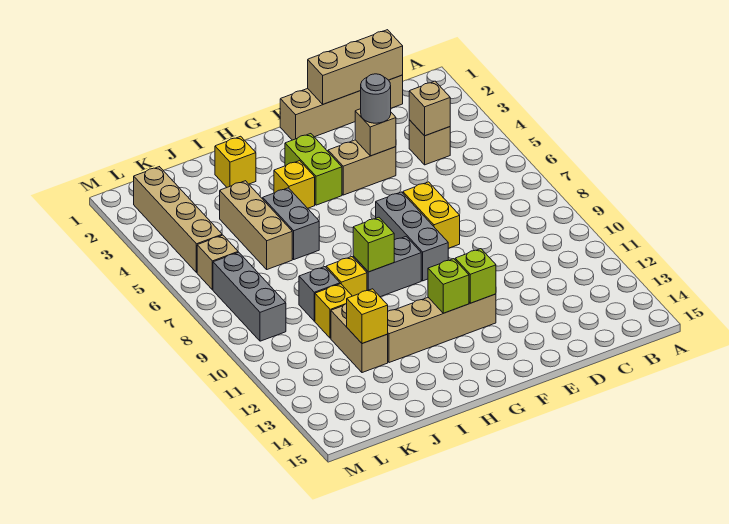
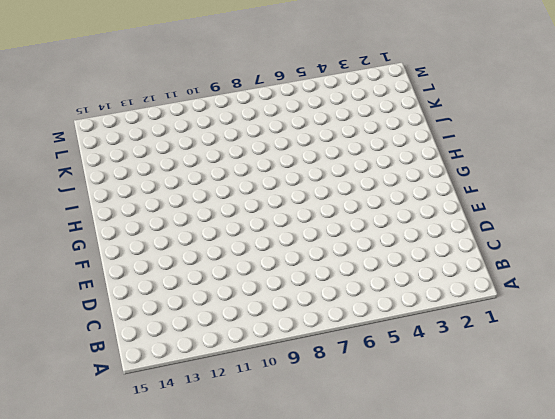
none -> tan 1x4 brick [280,75,403,140]
none -> tan 1x1 brick [409,120,450,165]
none -> tan 1x2 brick [328,140,396,195]

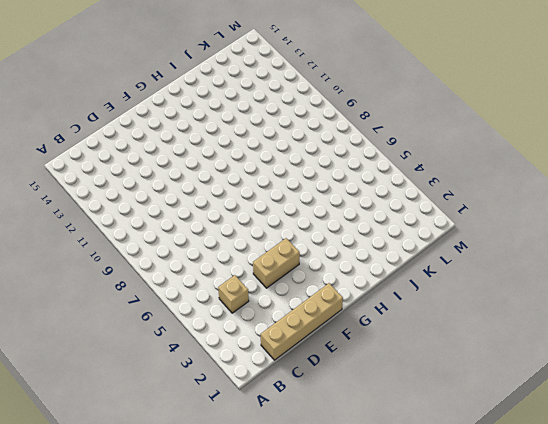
none -> yellow 1x2 brick [403,182,460,248]
none -> grey 1x3 brick [376,192,448,281]
none -> tan 1x4 brick [388,294,496,363]

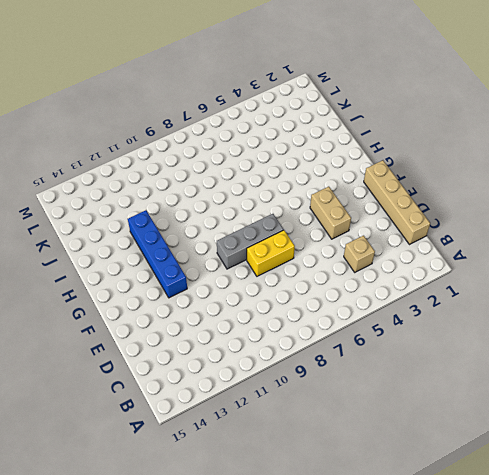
blue 1x4 brick [128,210,187,298] -> tan 1x4 brick [388,294,496,363]
none -> lime 1x2 brick [285,134,342,205]
none -> grey 1x2 brick [353,237,421,297]
none -> yellow 1x1 brick [274,161,315,208]

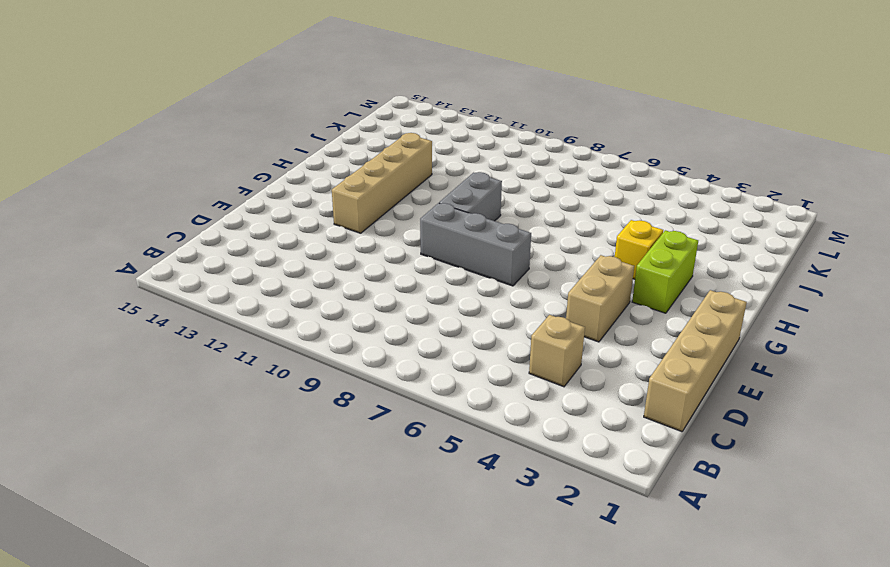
lime 1x2 brick [632,230,698,313] -> lime 1x2 brick turned to [285,134,342,205]
none -> yellow 1x2 brick [403,182,460,248]
none -> yellow 1x1 brick [215,136,256,187]
none -> grey 1x2 brick [263,188,319,259]

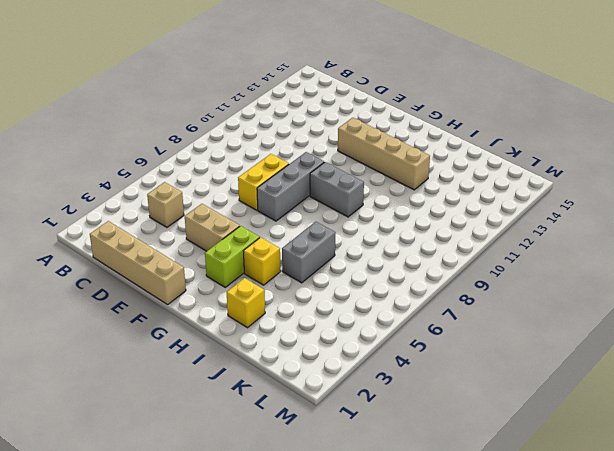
none -> yellow 1x1 brick [326,257,367,296]
none -> tan 1x3 brick [220,181,292,269]
none -> grey 1x1 brick [299,267,340,321]

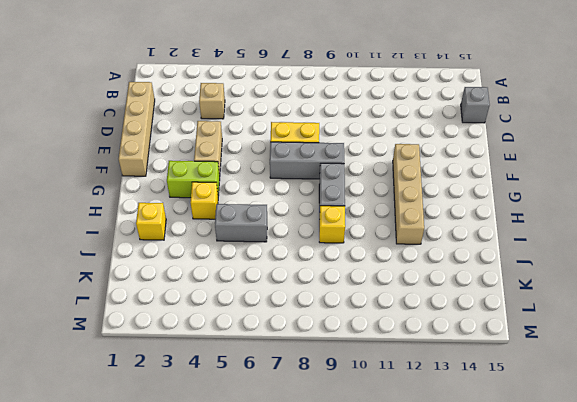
grey 1x1 brick [461,87,490,123] -> grey 1x1 brick moved to [299,267,340,321]
none -> tan 1x3 brick [220,181,292,269]
none -> yellow 1x1 brick [315,284,352,338]
none -> tan 1x2 brick [331,304,388,373]

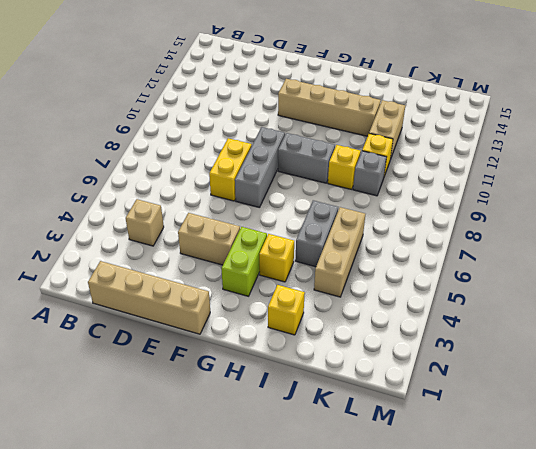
none -> tan 1x4 brick [134,167,222,273]
none -> tan 1x1 brick [197,235,238,290]
none -> grey 1x3 brick [213,252,286,341]

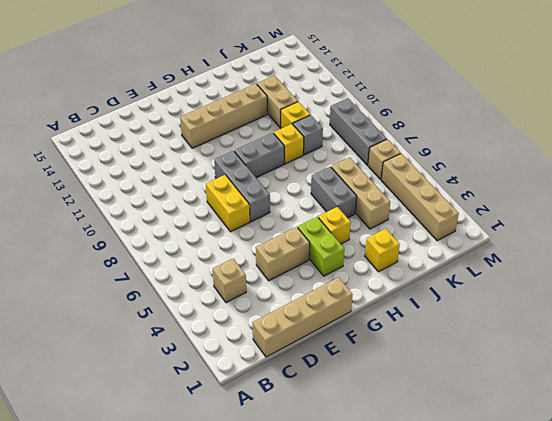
none -> tan 1x3 brick [308,30,403,104]
none -> tan 1x1 brick [409,81,450,136]
none -> tan 1x1 brick [355,109,396,156]

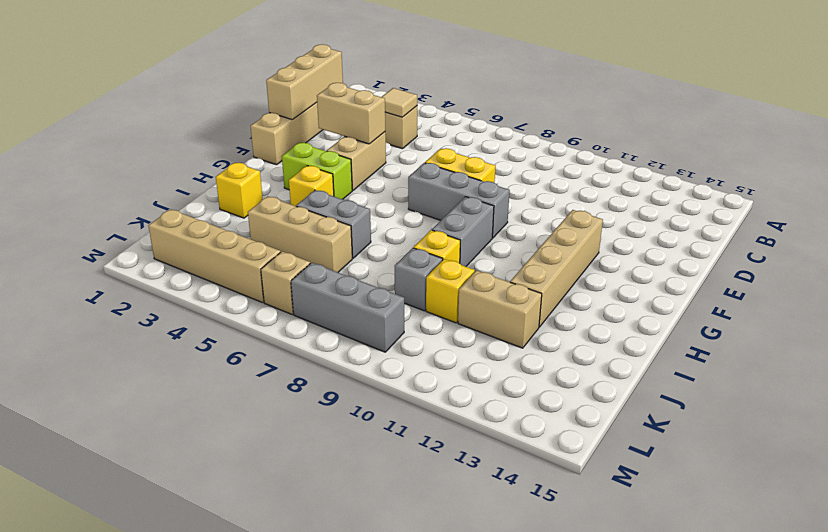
tan 1x1 tile [382,88,417,117] -> tan 1x1 brick [409,81,450,136]
tan 1x2 brick [317,83,385,144] -> tan 1x1 brick [355,109,396,156]
none -> lime 1x1 brick [455,249,496,303]
none -> lime 1x1 brick [428,259,469,313]
none -> lime 1x1 brick [353,217,394,272]

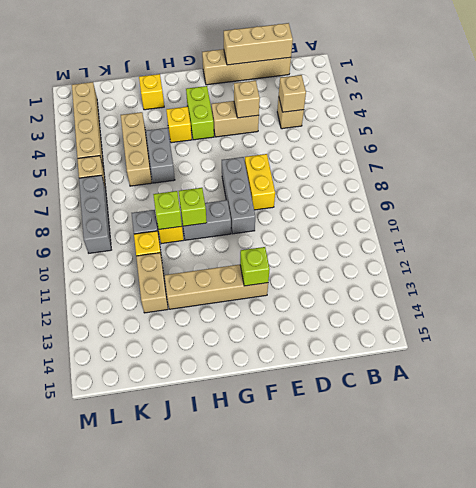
lime 1x1 brick [153,191,182,230] -> lime 1x1 brick moved to [428,259,469,313]
none -> yellow 1x1 brick [346,289,388,343]
none -> grey 1x1 round brick [360,74,391,123]

